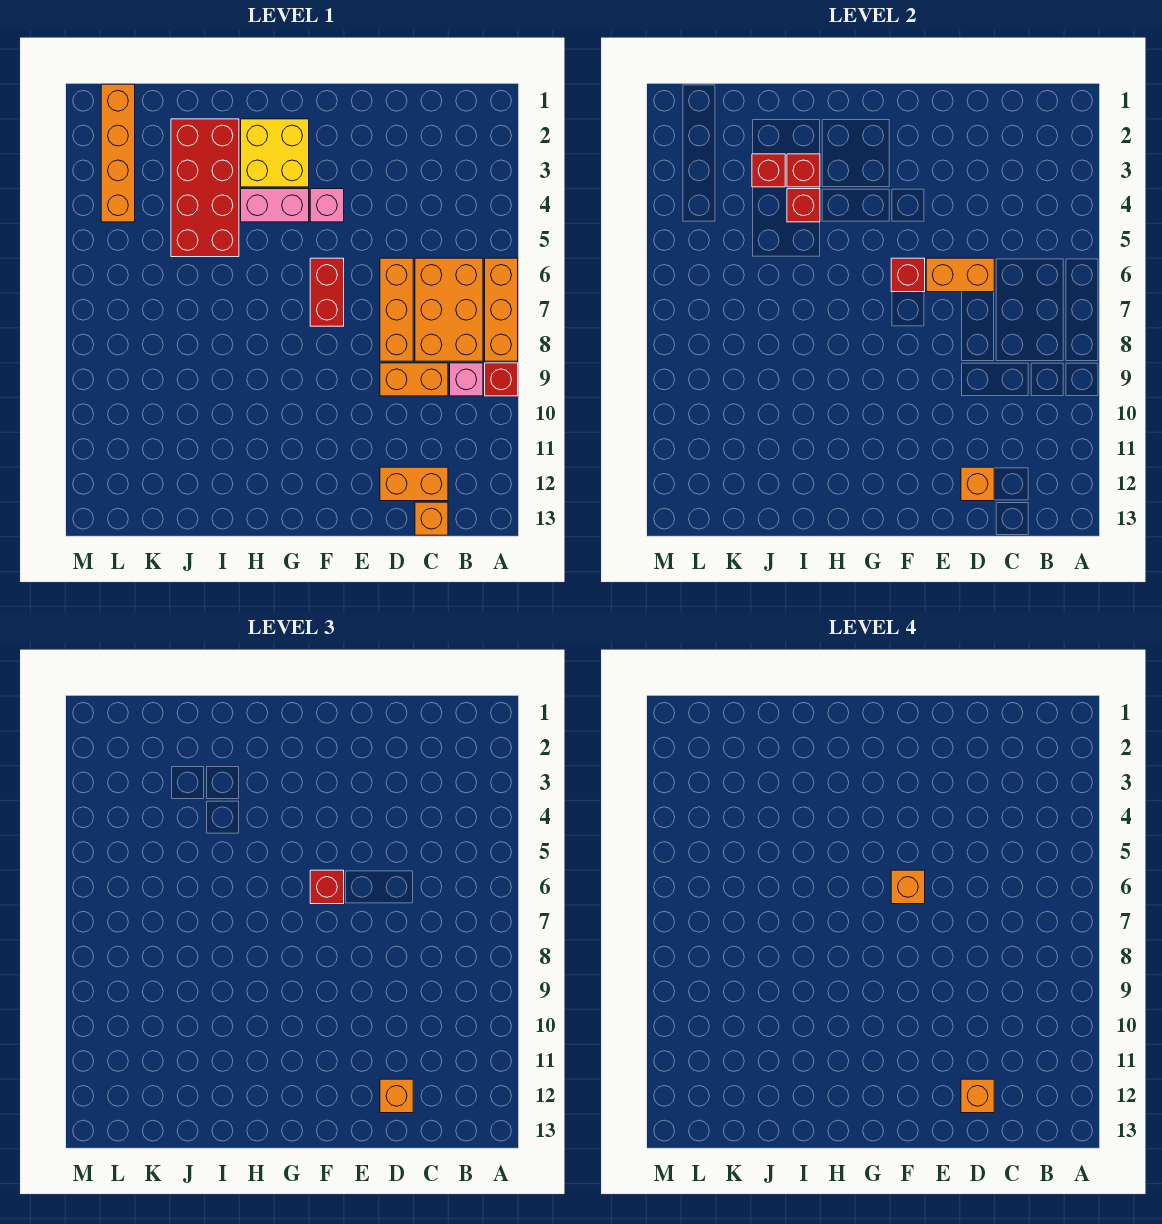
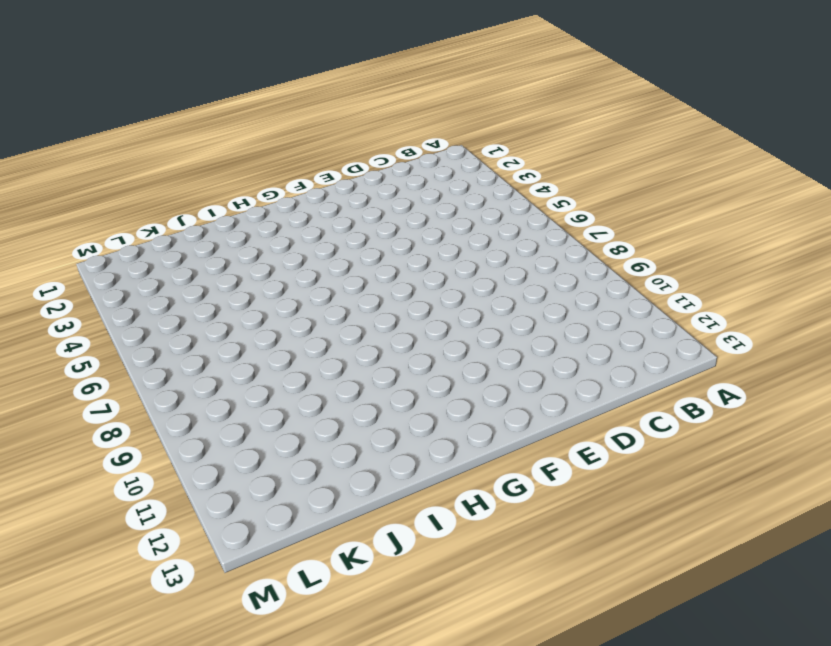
none -> orange 1x3 brick [485,258,518,361]
none -> red 1x1 brick [485,363,518,396]
none -> orange 2x3 brick [415,258,483,361]

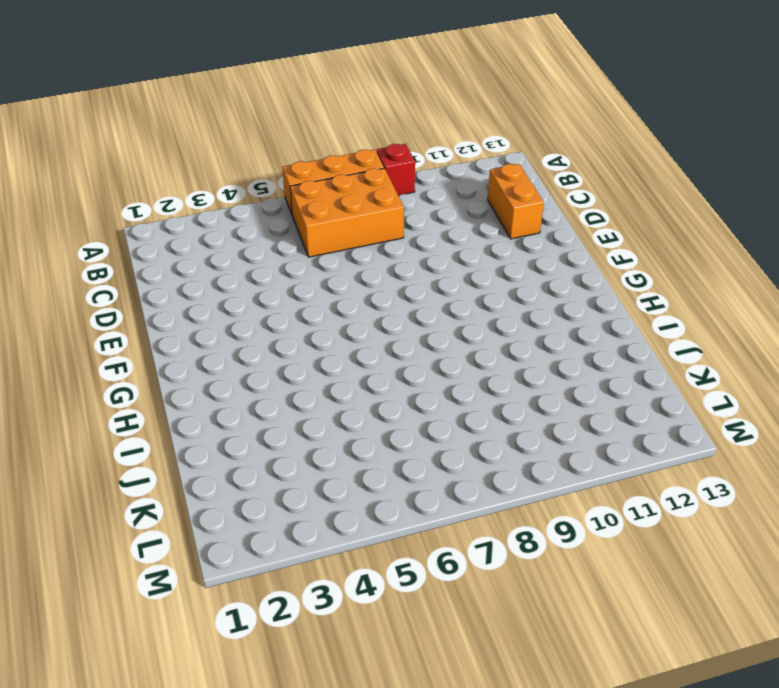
none -> pink 1x1 brick [450,363,483,396]
none -> orange 1x2 brick [380,363,448,396]
none -> orange 1x1 brick [415,502,448,535]

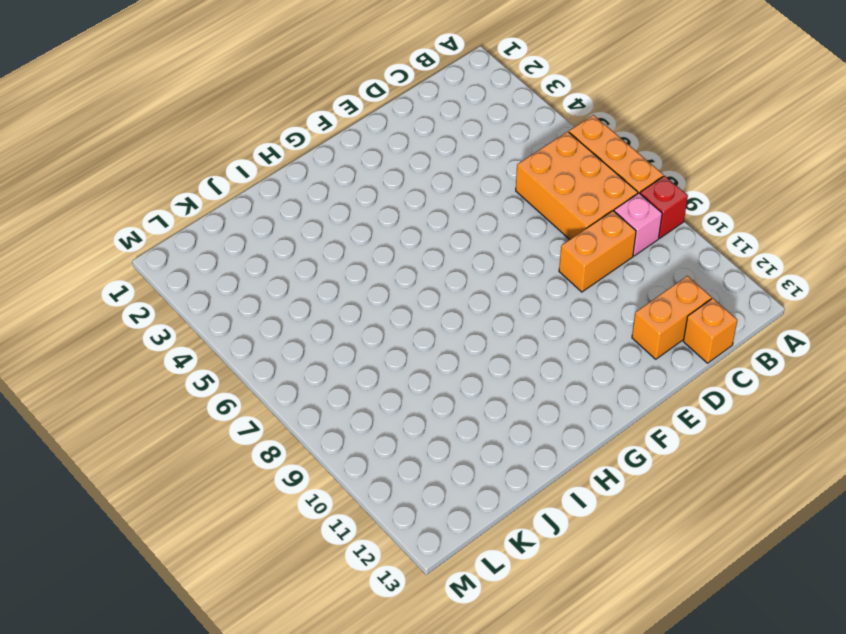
none -> orange 1x3 brick [380,258,413,361]
none -> pink 1x1 brick [310,189,344,222]
none -> red 1x2 brick [310,258,344,326]

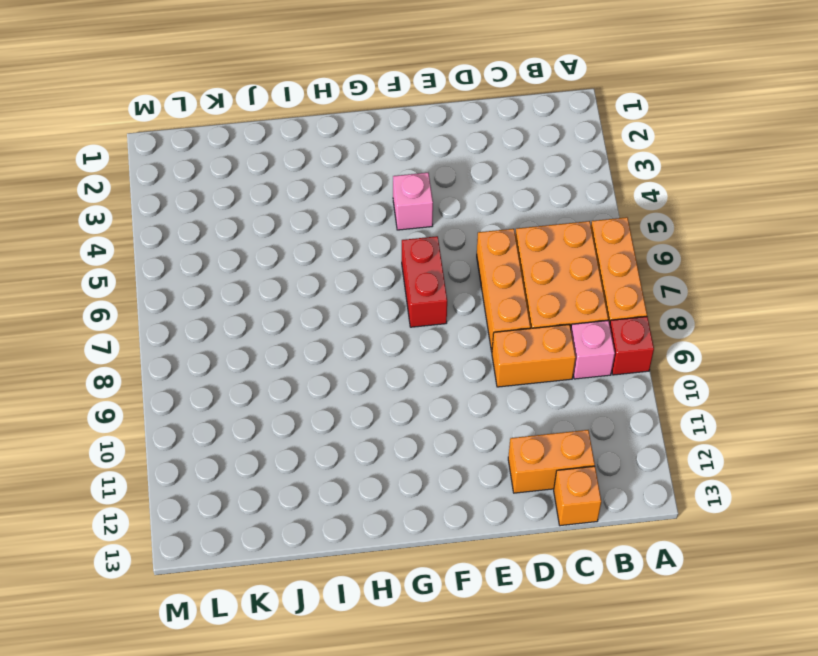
none -> yellow 2x2 brick [241,119,309,187]
none -> pink 1x2 brick [241,189,309,222]
none -> red 2x4 brick [171,119,239,257]

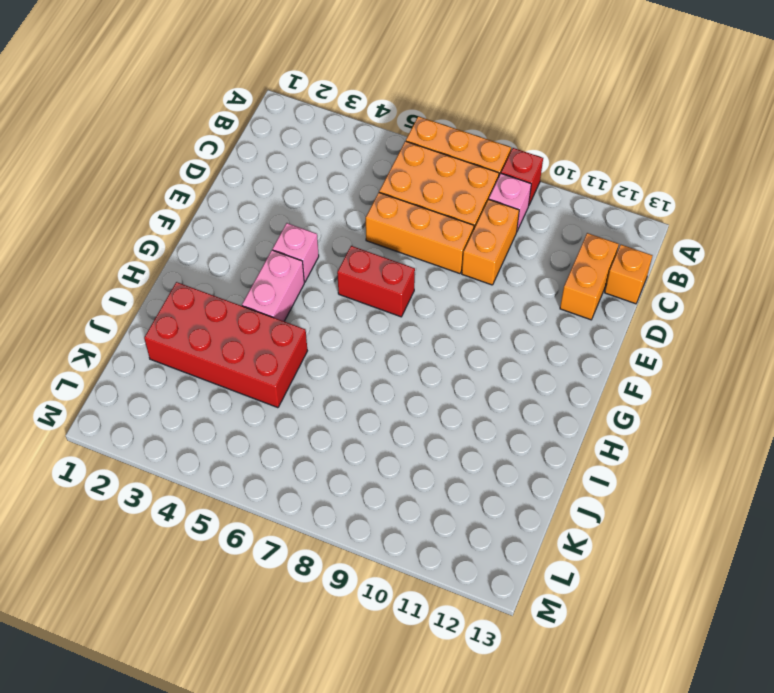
none -> yellow 2x2 brick [241,119,309,187]
none -> orange 1x4 brick [101,84,135,222]
none -> orange 1x2 brick [926,258,994,292]

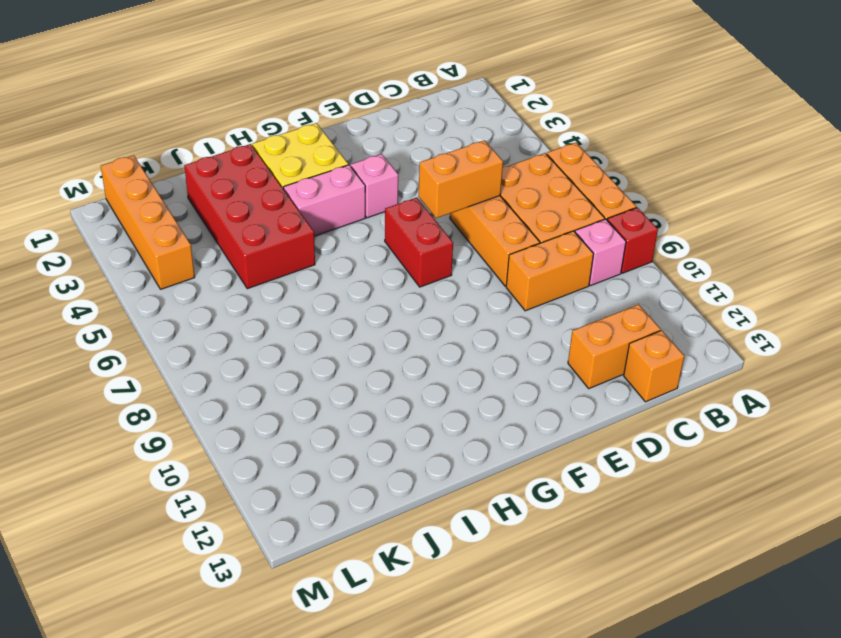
none -> orange 1x1 brick [961,467,994,501]
none -> red 1x1 brick [891,258,925,292]
none -> red 1x1 brick [787,154,820,187]

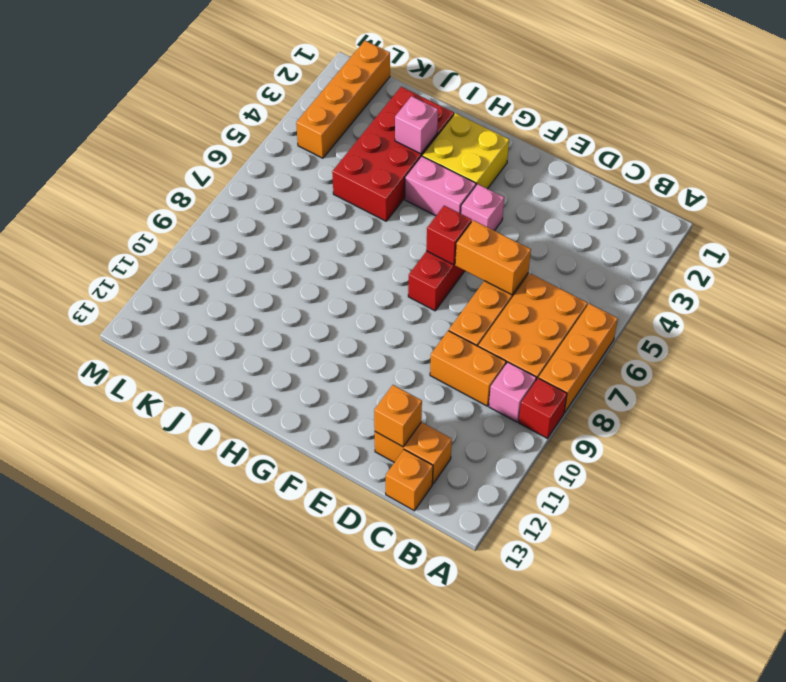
pink 1x1 brick [395,96,438,154] -> red 1x1 brick [787,154,820,187]
none -> red 1x1 brick [787,189,820,222]
none -> red 1x1 brick [752,154,785,187]
none -> orange 1x1 brick [380,1079,413,1113]

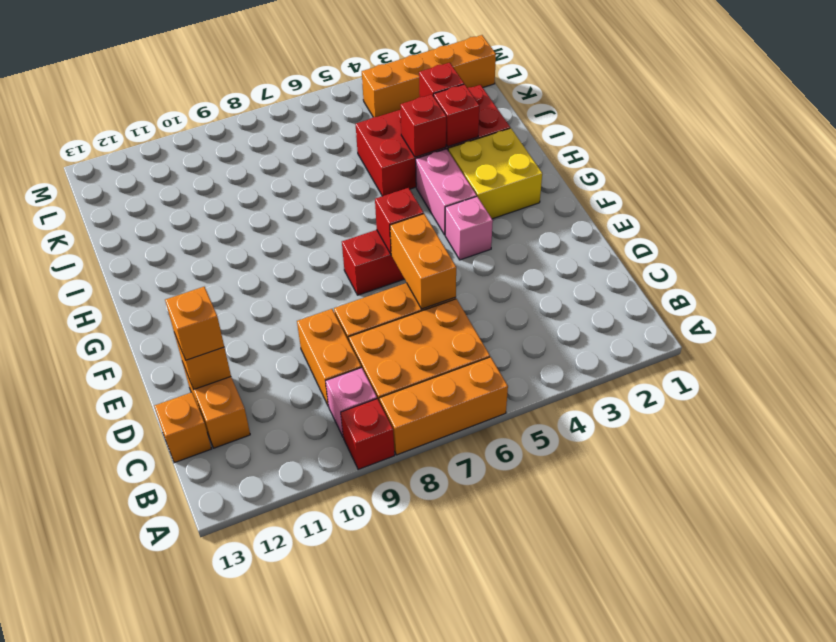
none -> red 1x1 brick [310,870,344,904]
none -> orange 1x1 brick [961,1079,994,1113]
none -> orange 1x1 brick [891,870,925,904]

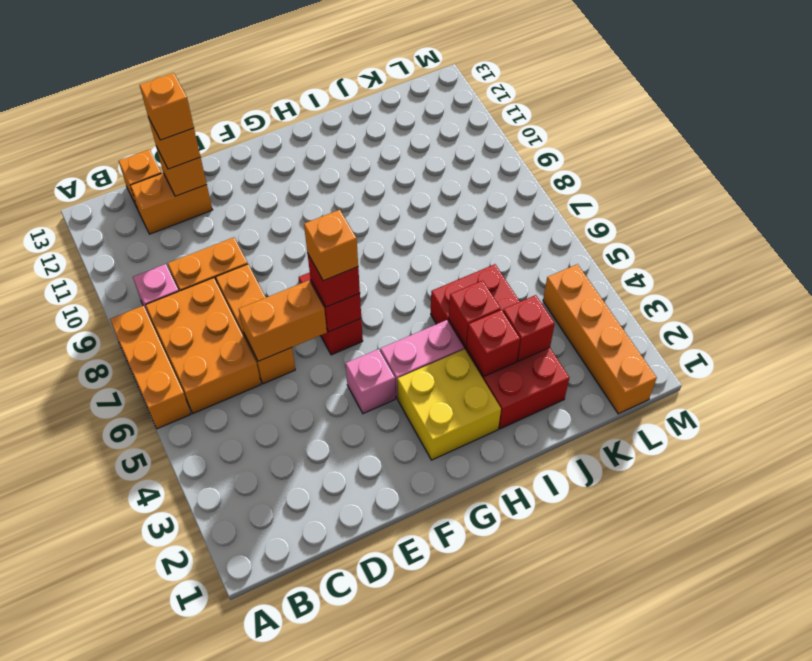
none -> red 1x1 brick [485,363,518,396]

